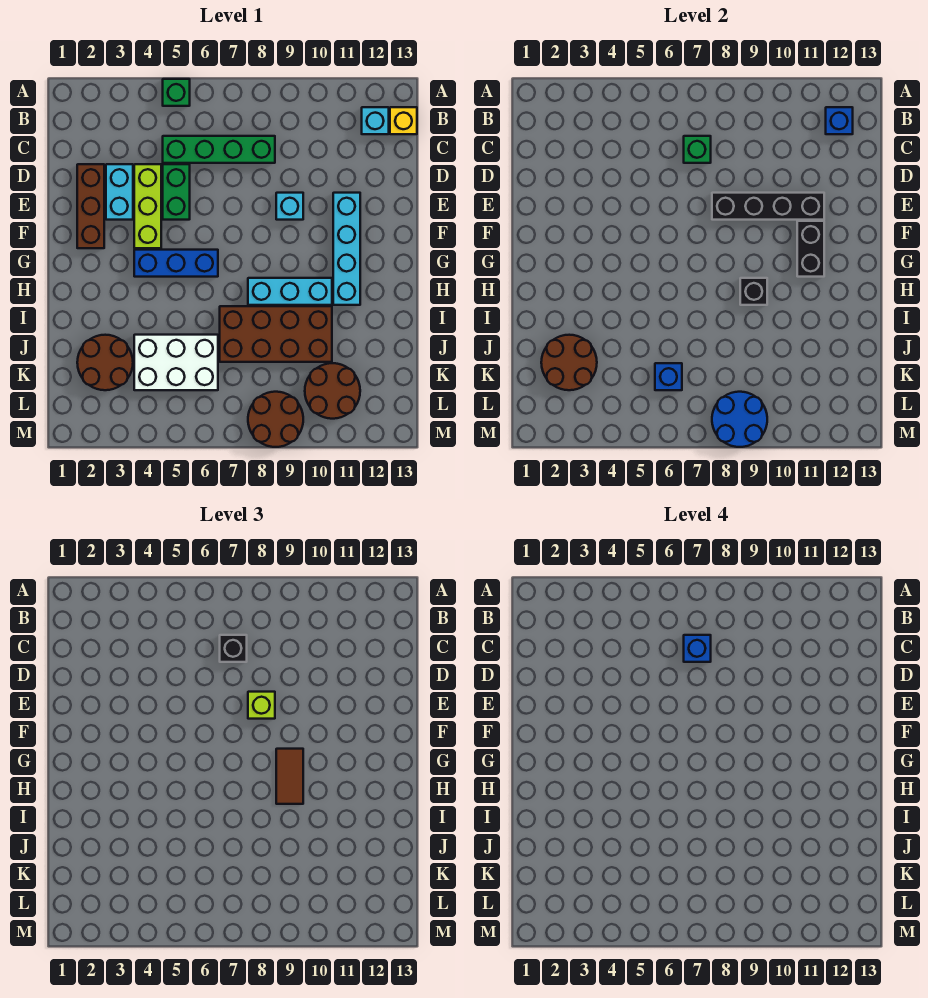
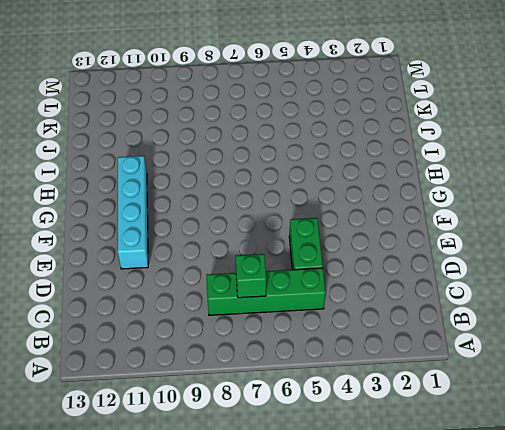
none -> green 1x1 brick [163,79,190,106]
none -> cyan 1x1 brick [362,107,389,134]
none -> yellow 1x1 brick [390,107,417,134]

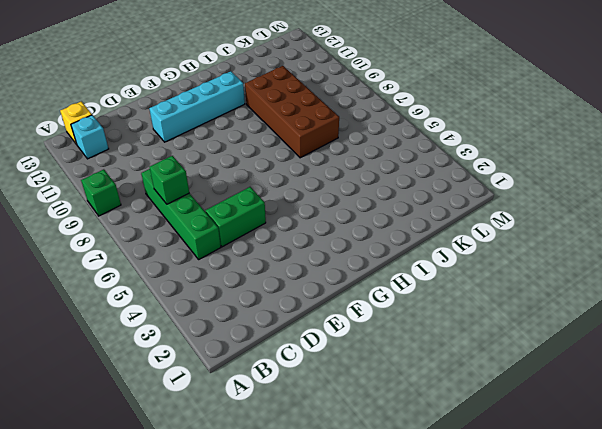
green 1x1 brick [81,169,121,216] -> green 1x1 brick moved to [163,79,190,106]
none -> brown 1x3 brick [77,164,104,248]
none -> cyan 1x2 brick [106,164,133,220]
none -> lime 1x3 brick [134,164,161,248]

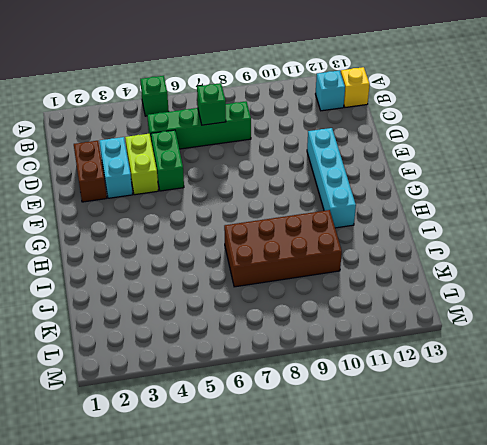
brown 1x2 brick [74,141,107,202] -> brown 1x3 brick [77,164,104,248]
lime 1x2 brick [125,134,158,195] -> lime 1x3 brick [134,164,161,248]
none -> cyan 1x1 brick [276,193,303,220]
none -> blue 1x3 brick [134,250,218,277]
none -> cyan 1x3 brick [248,278,332,305]

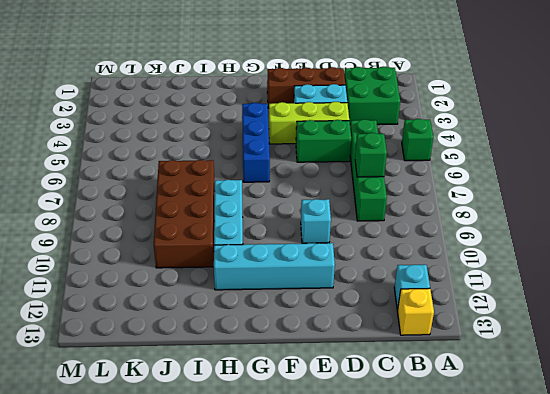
green 2x2 brick [344,67,400,125] -> none
none -> brown 2x2 round brick [77,335,133,390]
none -> white 2x3 brick [134,335,218,390]
none -> brown 2x2 round brick [305,363,360,419]

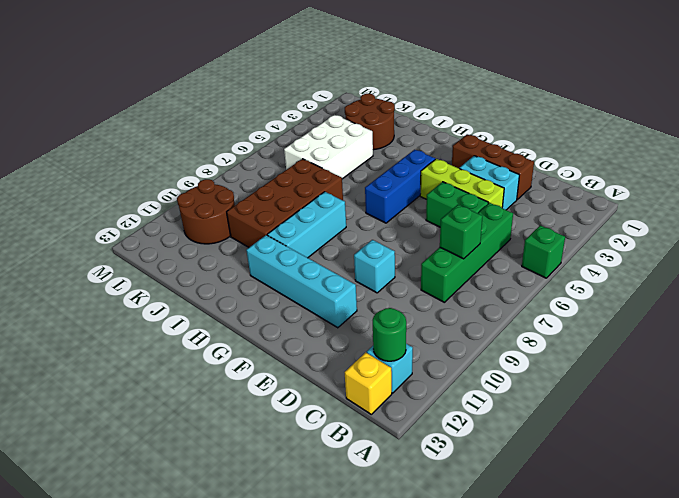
green 1x1 round brick [373,308,406,361] -> blue 1x1 brick [826,107,853,134]
none -> brown 2x2 round brick [248,392,303,447]
none -> black 1x4 brick [712,193,824,220]
none -> black 1x2 brick [797,221,824,277]

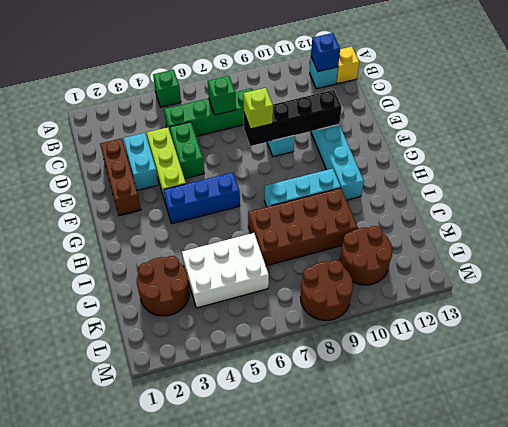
none -> black 1x2 brick [797,221,824,277]
none -> black 1x1 brick [740,278,767,305]
none -> brown 2x2 round brick [541,335,597,390]

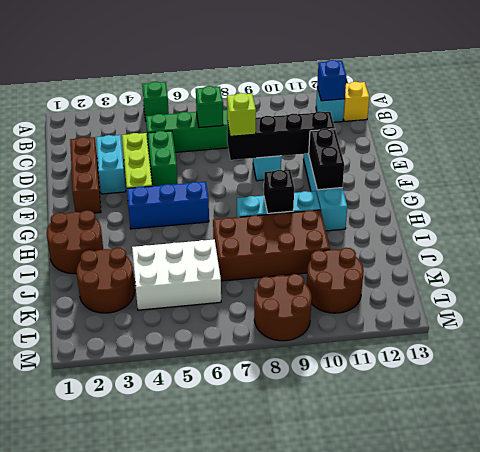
brown 2x2 round brick [47,210,103,274] -> brown 2x2 round brick moved to [541,335,597,390]
none -> blue 1x1 brick [655,363,682,390]
none -> blue 2x2 round brick [712,392,767,447]
none -> black 1x1 brick [220,635,247,662]

